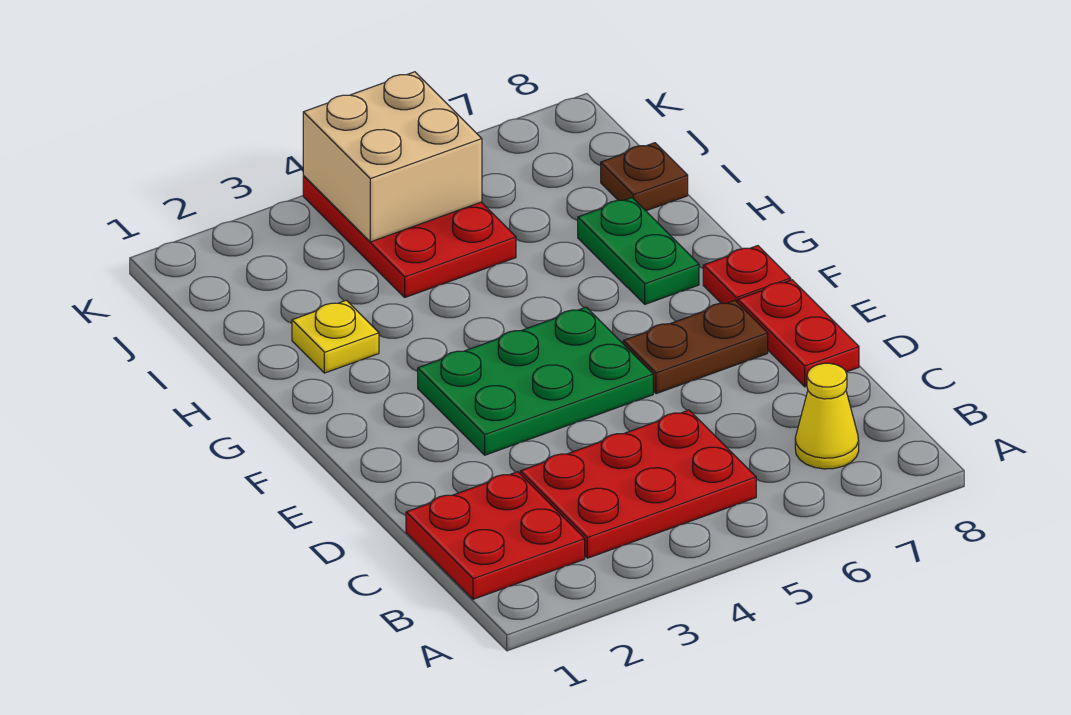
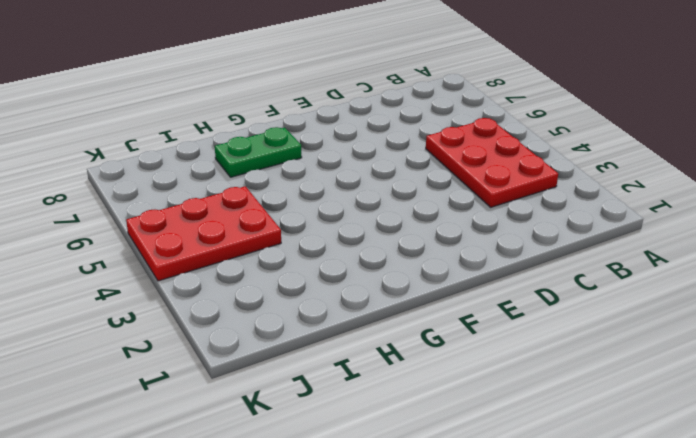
none -> red 2x2 plate [406,472,585,599]
none -> yellow 1x1 cone [795,363,859,469]
none -> red 1x2 plate [738,280,859,387]

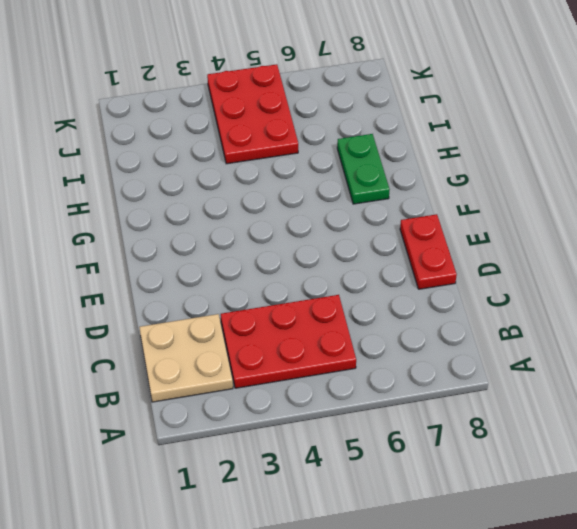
tan 2x2 plate [139,314,233,402] -> red 2x2 plate [406,472,585,599]
none -> yellow 1x1 cone [795,363,859,469]
none -> green 2x3 plate [418,307,653,455]
none -> brown 1x2 plate [623,300,768,394]

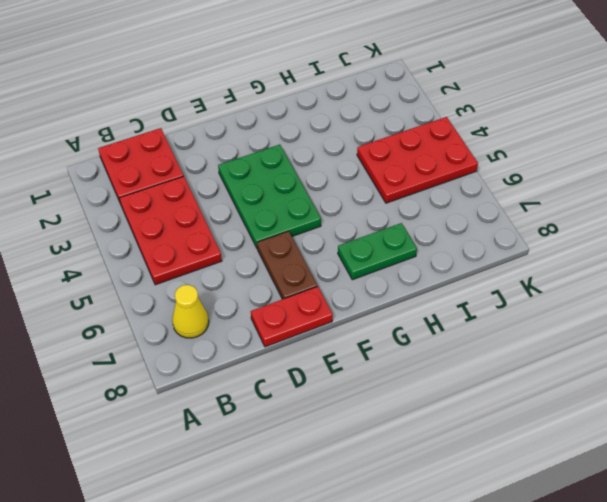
none -> red 1x1 plate [703,246,791,303]
none -> yellow 1x1 plate [292,300,379,373]
none -> brown 1x1 plate [601,143,688,211]

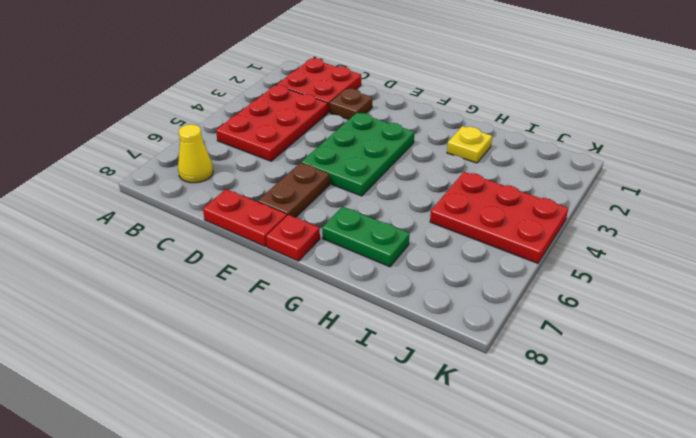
brown 1x1 plate [330,89,372,120] -> brown 1x1 plate moved to [601,143,688,211]
none -> tan 2x2 brick [303,72,482,242]

